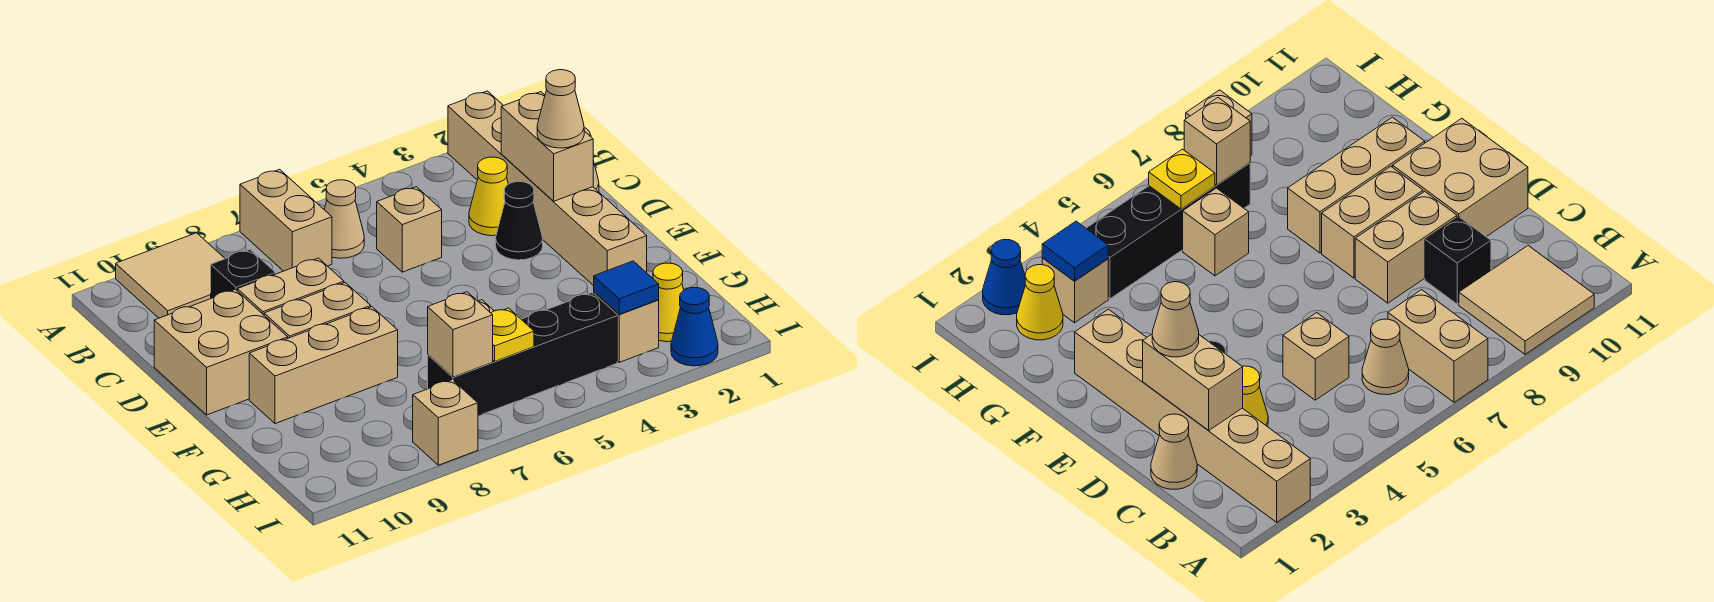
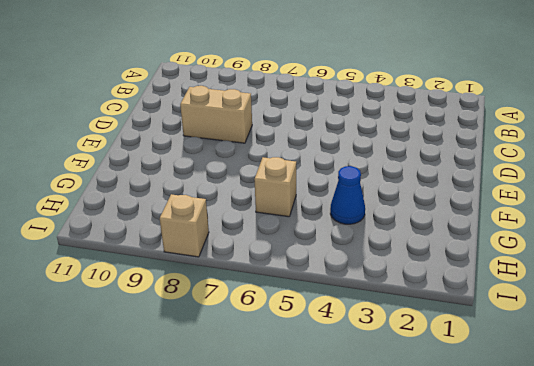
blue 1x1 cone [330,166,365,224] -> blue 1x1 cone moved to [671,288,718,366]
none -> tan 1x6 brick [448,91,647,286]
none -> tan 1x2 brick [240,169,332,271]
none -> tan 2x2 tile [116,233,225,318]

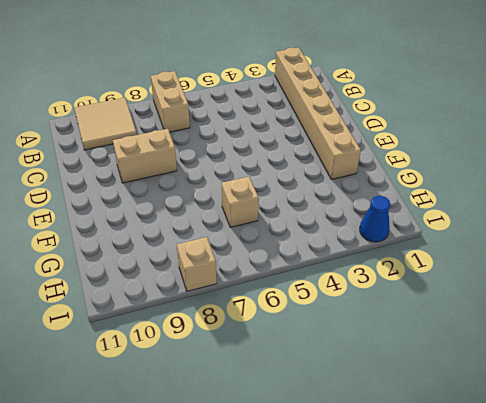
none -> tan 1x1 cone [324,180,364,258]
none -> tan 1x1 cone [1151,414,1197,489]
none -> yellow 1x1 cone [469,157,508,236]

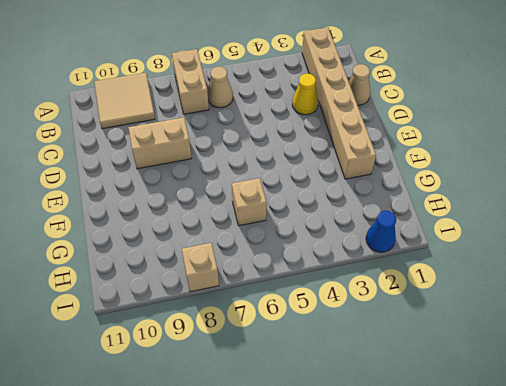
none -> tan 1x1 brick [377,187,442,272]
none -> black 1x1 brick [211,250,276,298]
none -> black 1x1 cone [496,182,543,260]

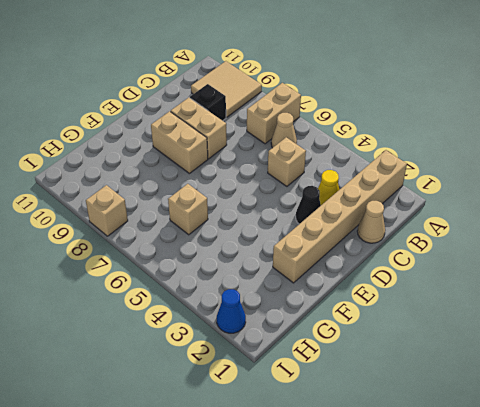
none -> tan 2x2 brick [154,289,288,415]
none -> tan 1x3 brick [249,307,398,424]
none -> yellow 1x1 cone [653,263,684,342]

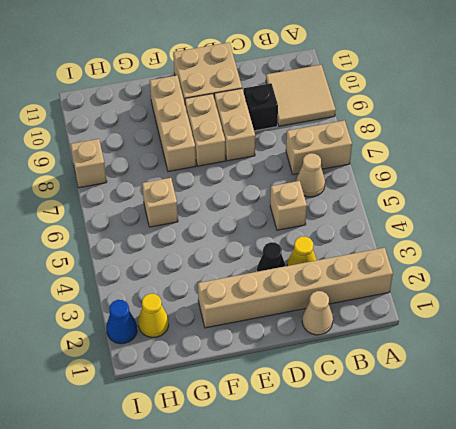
none -> tan 1x1 brick [594,292,659,362]
none -> black 1x4 brick [428,293,617,416]
none -> tan 1x2 brick [501,92,593,201]

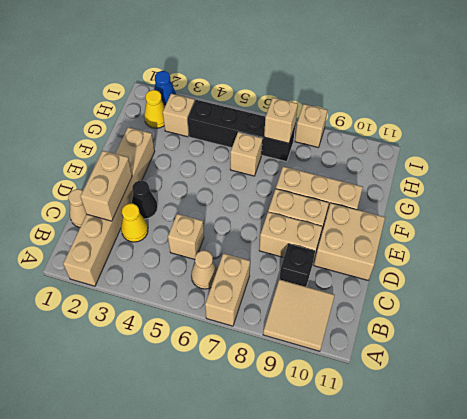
none -> blue 1x1 tile [594,261,659,314]
none -> yellow 1x1 plate [491,308,534,361]
none -> tan 1x1 cone [537,70,584,148]

